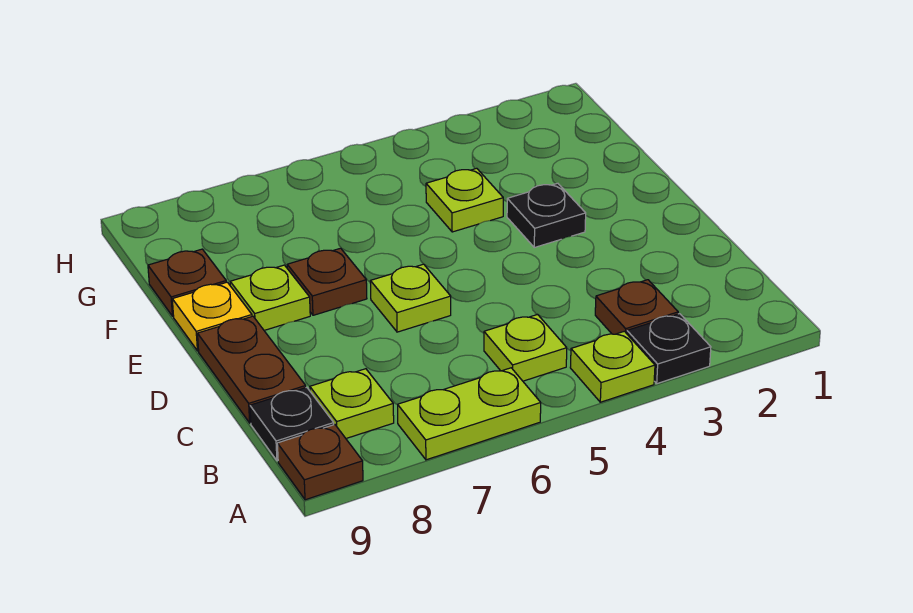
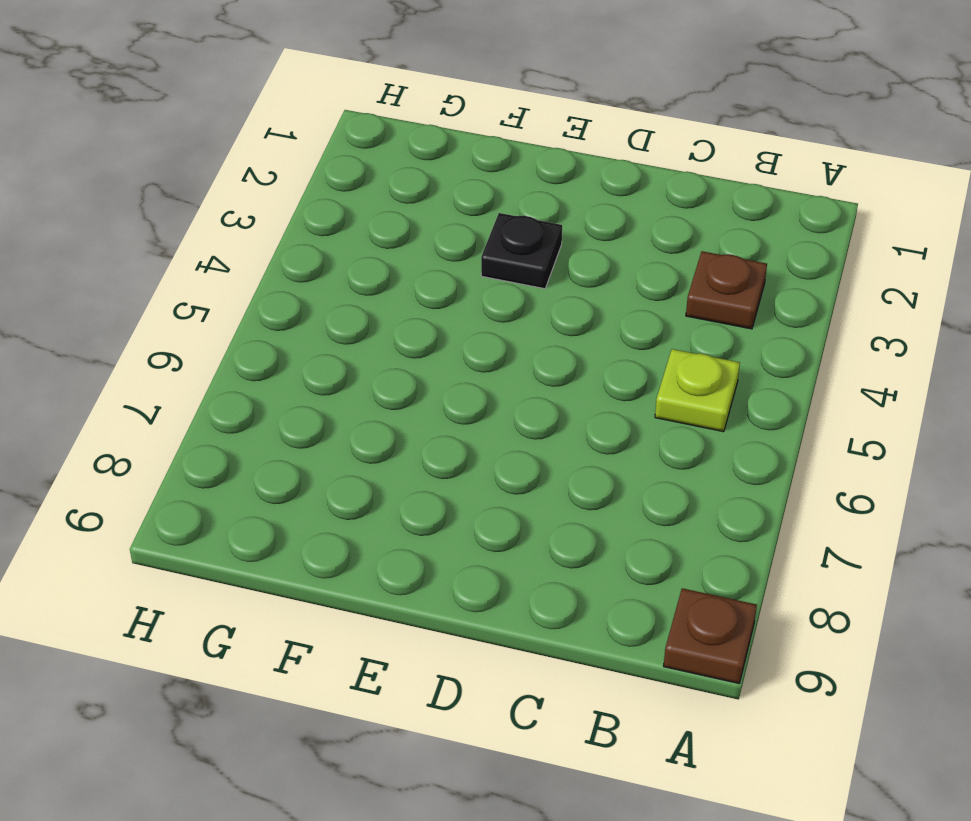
none -> black 1x1 plate [627,314,711,384]
none -> lime 1x1 plate [570,331,655,402]
none -> lime 1x2 plate [398,368,541,460]

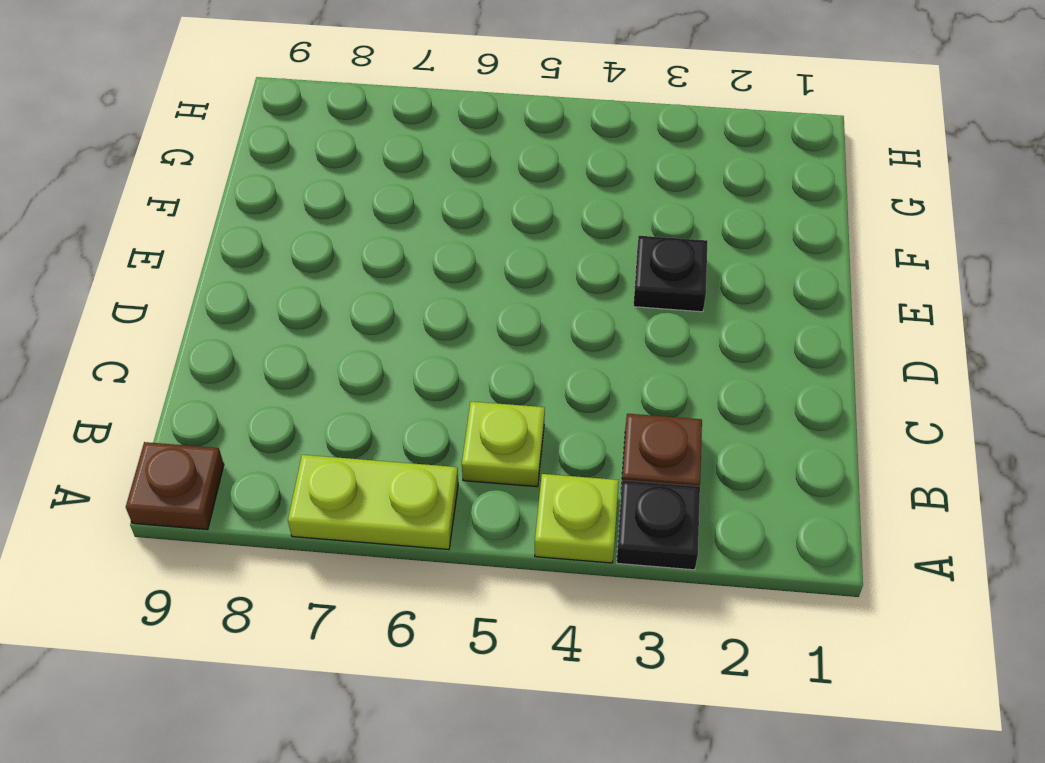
none -> lime 1x1 plate [310,369,394,438]
none -> black 1x1 plate [250,387,334,461]
none -> brown 1x2 plate [198,316,306,423]

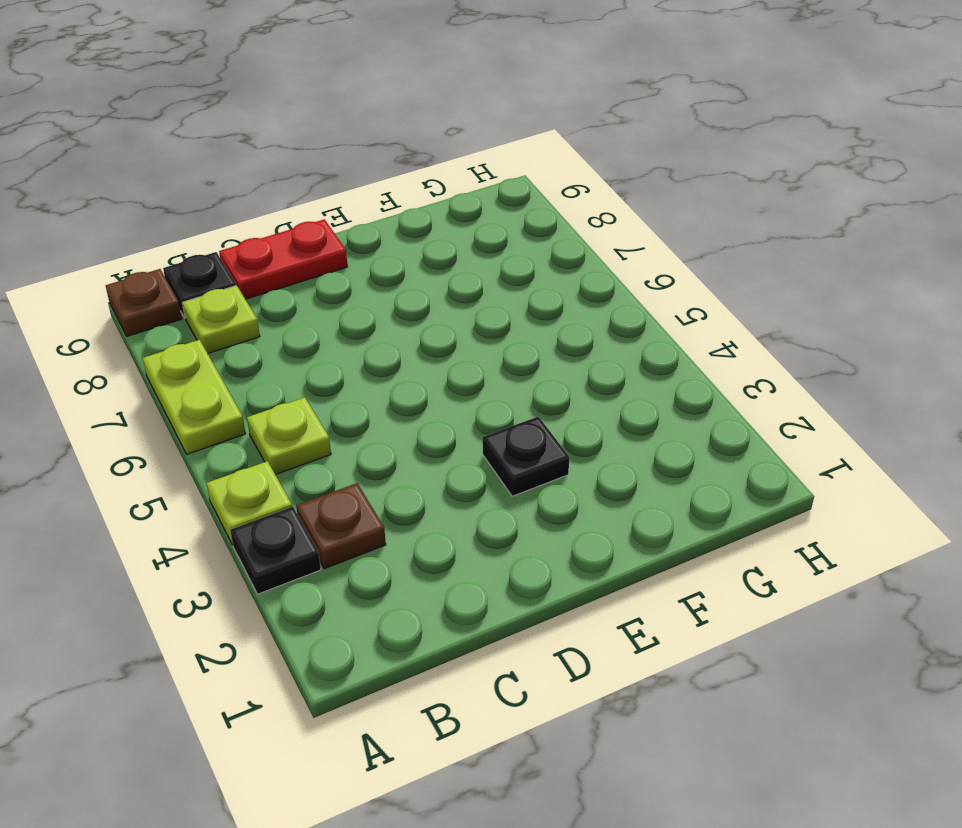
red 1x2 plate [219,219,347,299] -> brown 1x2 plate [198,316,306,423]
none -> lime 1x1 plate [370,264,451,332]
none -> brown 1x1 plate [287,248,367,315]
none -> lime 1x1 plate [230,265,310,330]

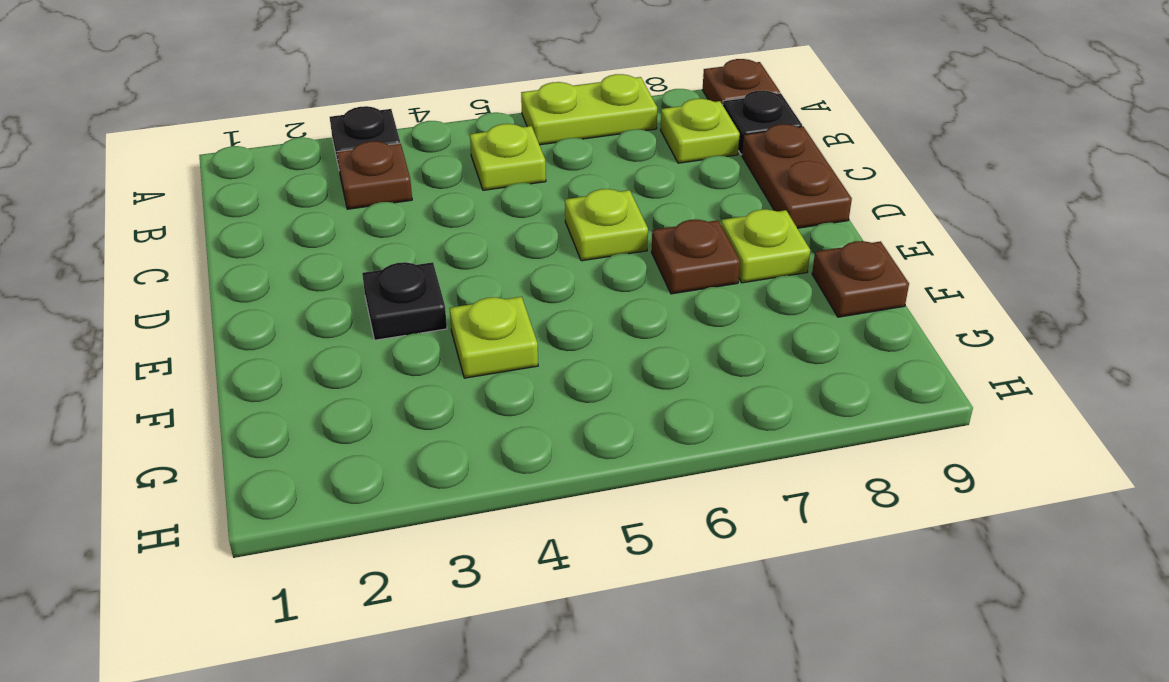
none -> lime 1x1 plate [570,331,655,402]
none -> yellow 1x1 plate [172,282,252,351]

